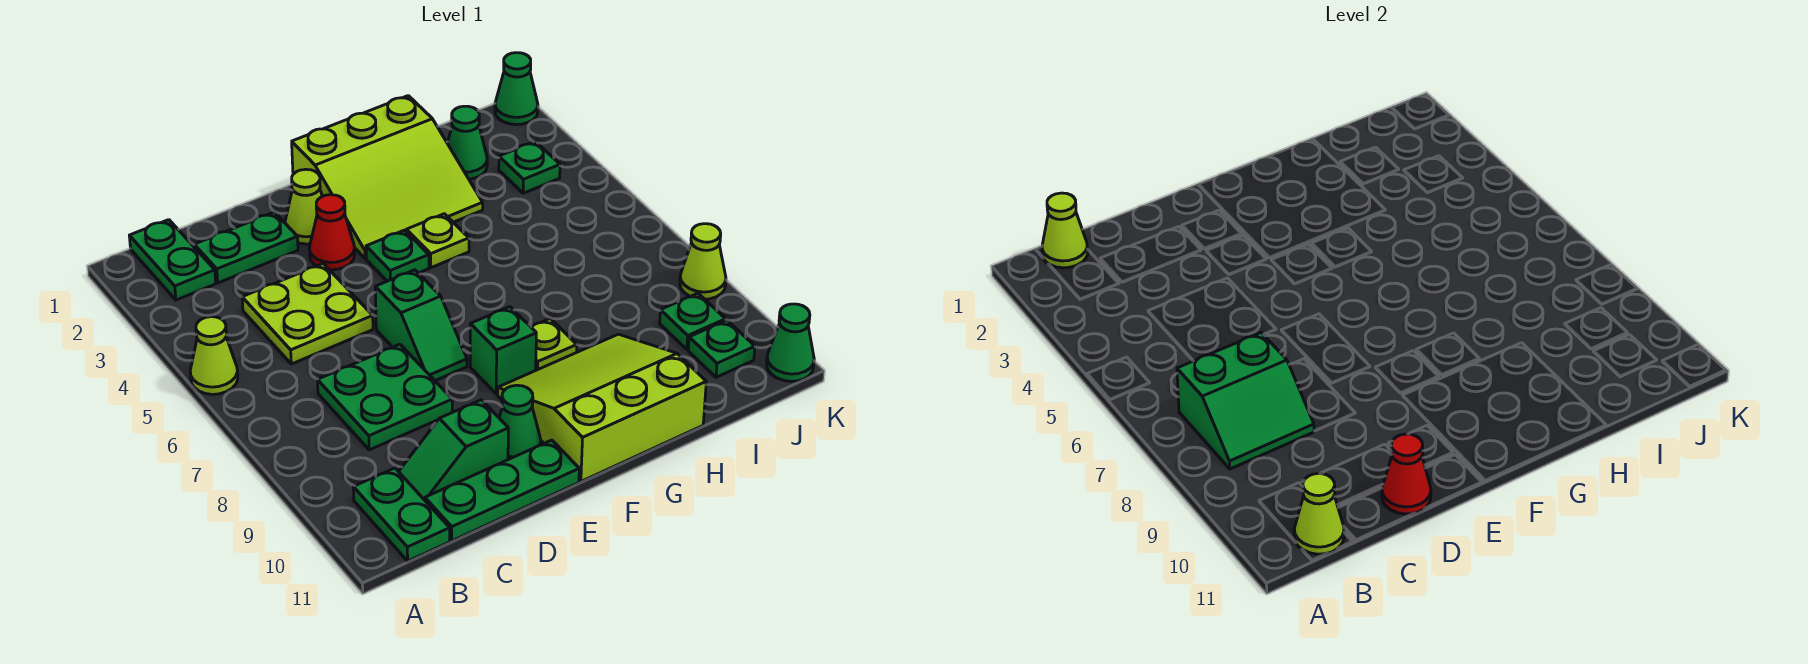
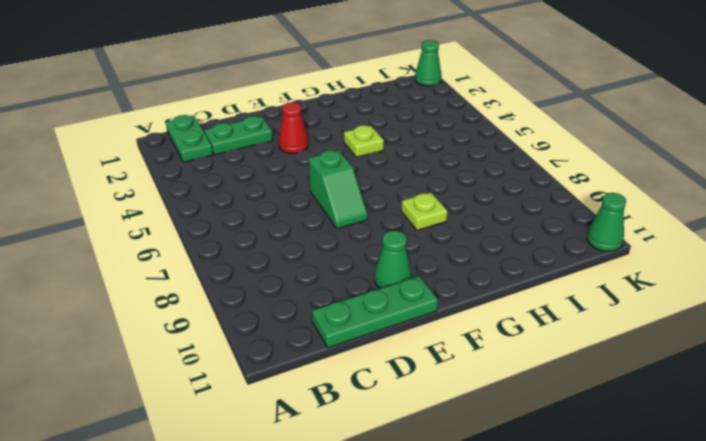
none -> lime 1x1 cone [190,317,238,394]
none -> green 1x2 plate [353,468,450,561]
none -> lime 2x2 plate [242,264,373,364]

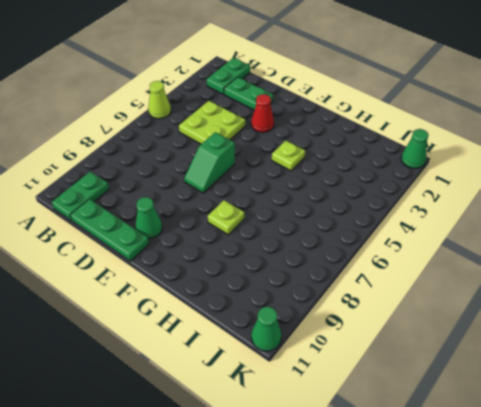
none -> green 2x2 plate [318,344,452,450]
none -> green 1x2 slope [399,400,508,500]
none -> lime 1x1 cone [285,169,322,244]

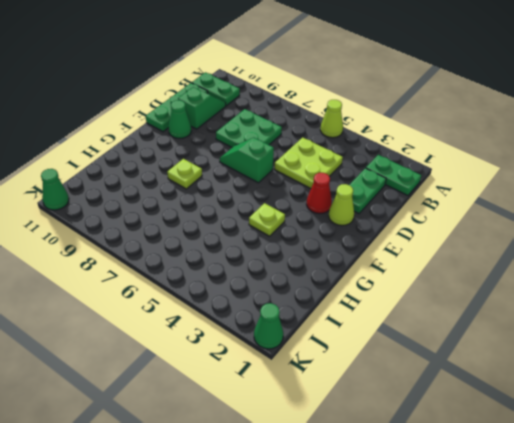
none -> lime 3x3 slope [292,96,483,258]
none -> green 1x1 plate [366,230,429,281]
none -> green 1x1 brick [470,307,536,394]

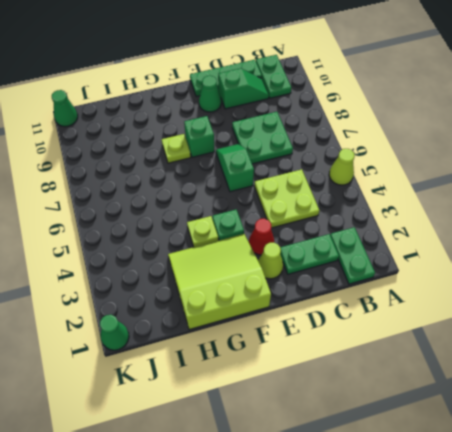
none -> lime 3x3 slope [497,334,706,481]
none -> green 1x1 cone [447,106,487,179]
none -> green 1x1 plate [499,142,560,193]

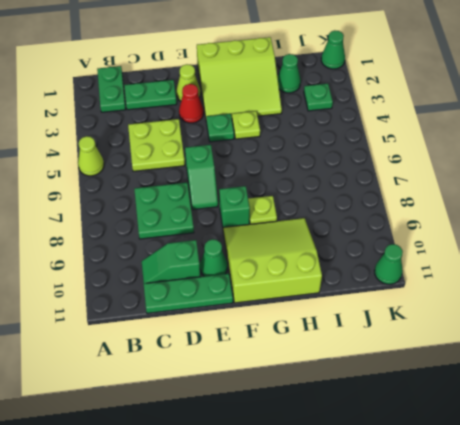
none -> green 1x2 plate [353,468,450,561]
none -> green 1x1 plate [660,293,726,350]
none -> green 1x1 plate [688,320,755,377]

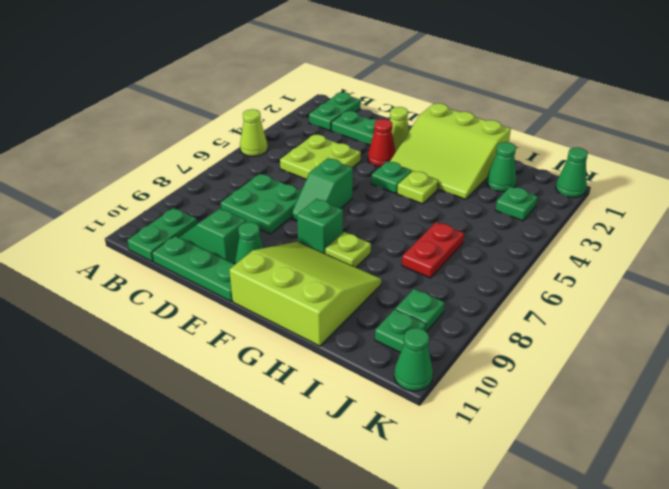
red 1x2 plate [402,222,464,278] -> none
none -> lime 1x1 cone [680,224,726,299]
none -> lime 1x1 cone [1042,193,1088,268]
none -> green 2x2 slope [1177,333,1314,469]

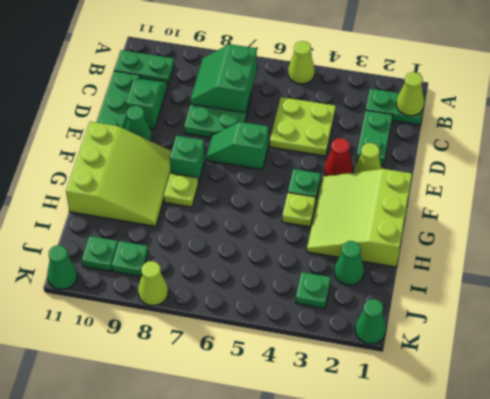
none -> lime 1x1 cone [1294,473,1344,554]
none -> red 1x1 cone [1382,434,1431,514]

